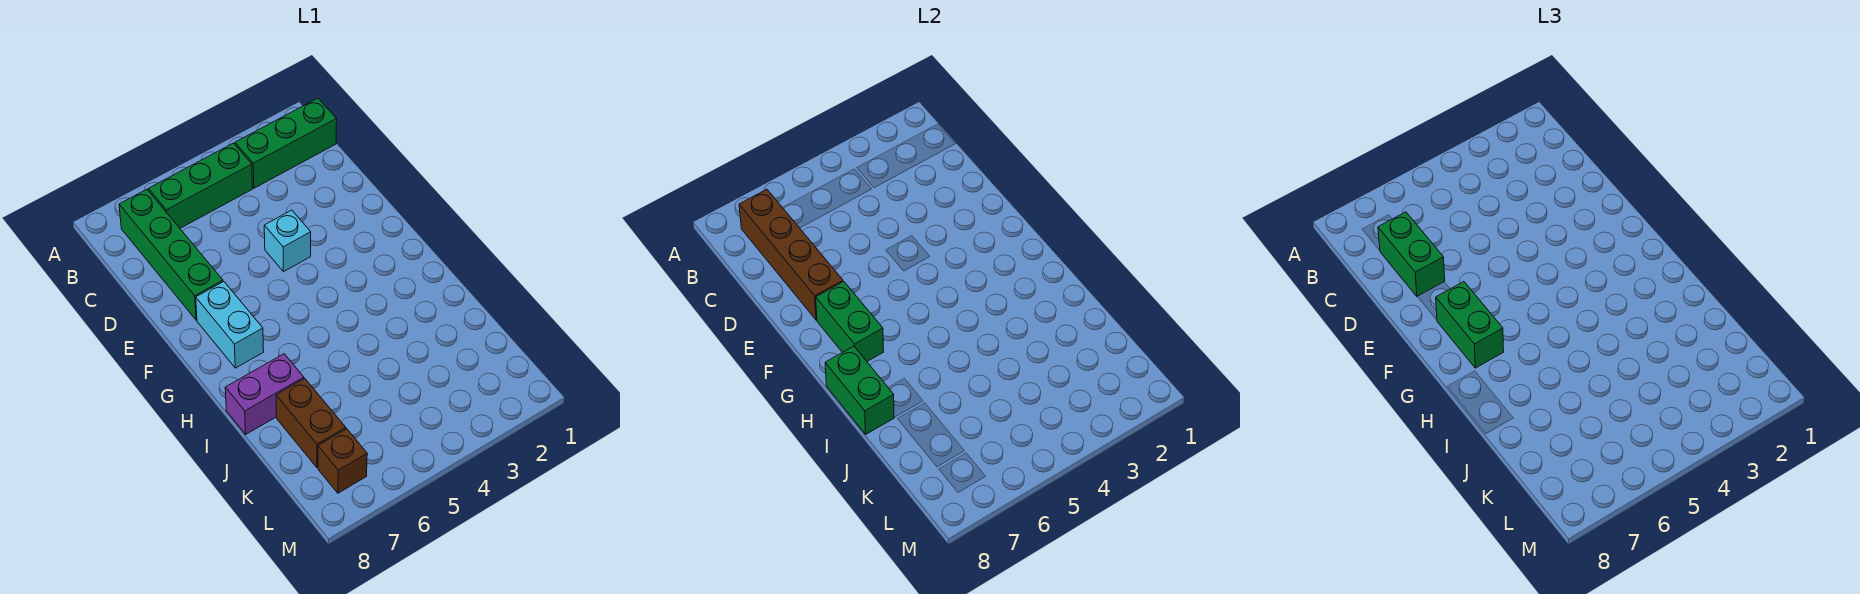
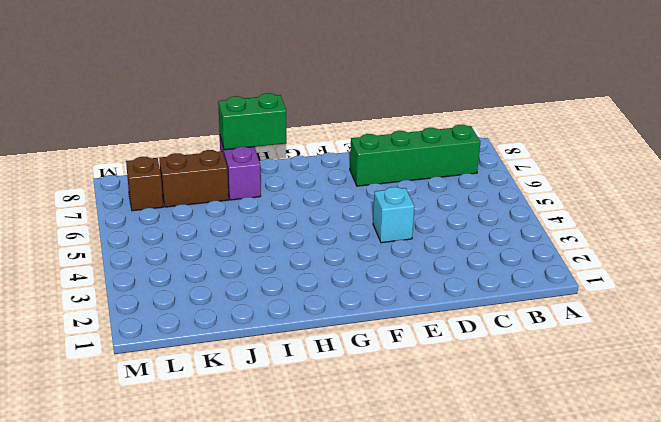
none -> green 1x3 brick [235,98,337,188]
none -> green 1x3 brick [149,143,253,228]
none -> cyan 1x2 brick [196,282,264,368]

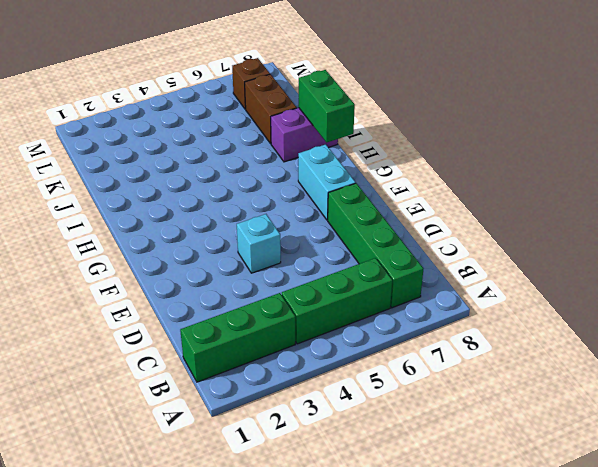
none -> brown 1x4 brick [739,189,843,320]
none -> green 1x2 brick [816,282,884,361]
none -> green 1x2 brick [1378,212,1445,296]

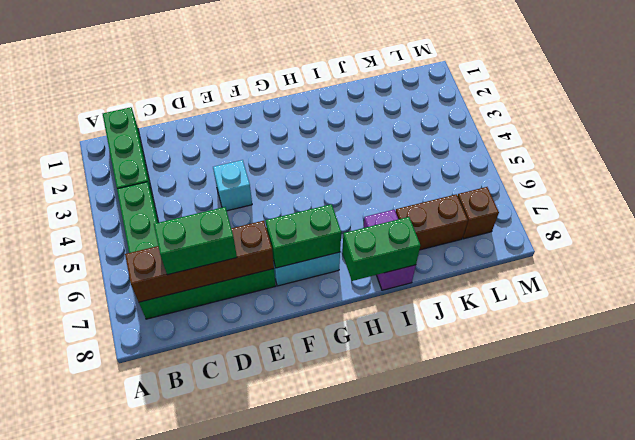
none -> green 1x2 brick [1436,282,1504,368]

